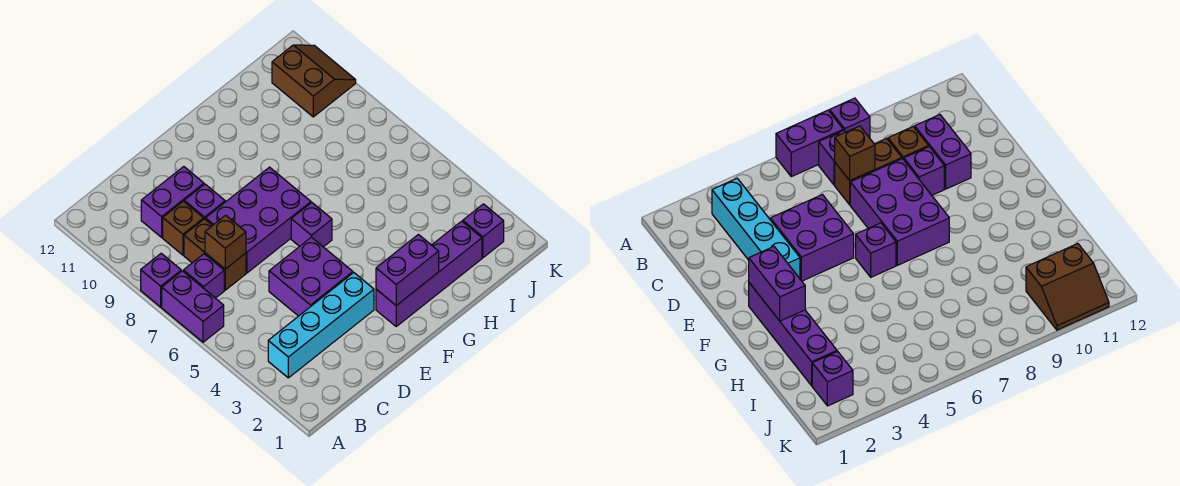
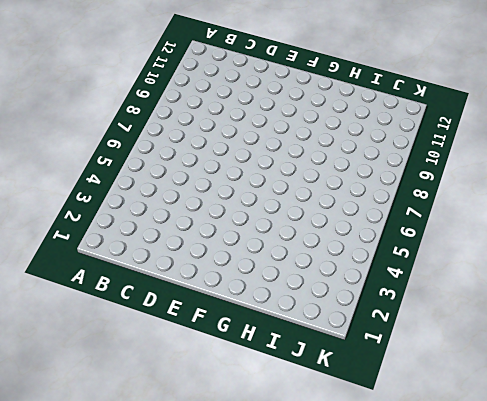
none -> purple 1x2 brick [162,271,224,342]
none -> purple 1x1 brick [141,253,181,307]
none -> cyan 1x4 brick [268,273,374,378]

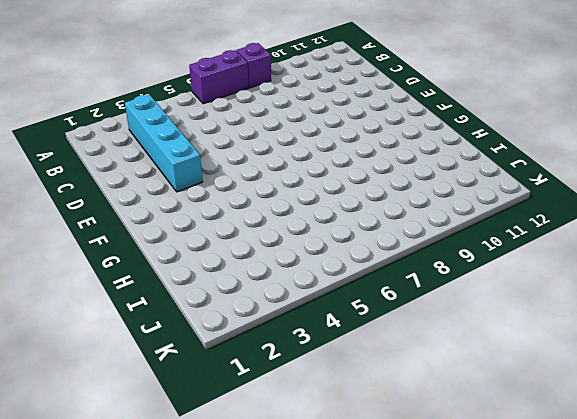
none -> purple 1x1 brick [183,254,224,298]
none -> brown 1x2 brick [184,219,246,290]
none -> brown 1x1 brick [163,201,203,255]

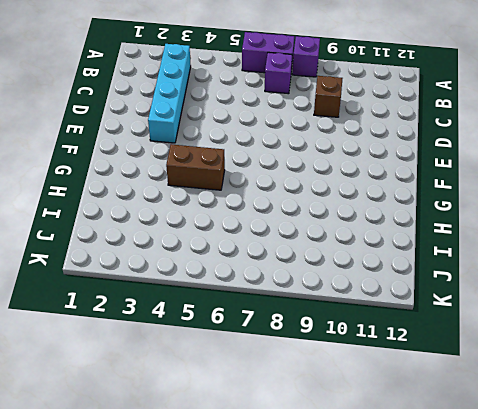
brown 1x2 brick [166,144,225,190] -> brown 1x2 brick moved to [184,219,246,290]
none -> purple 1x2 brick [141,167,204,237]
none -> purple 2x2 brick [269,237,353,316]
none -> purple 2x3 brick [206,167,311,273]

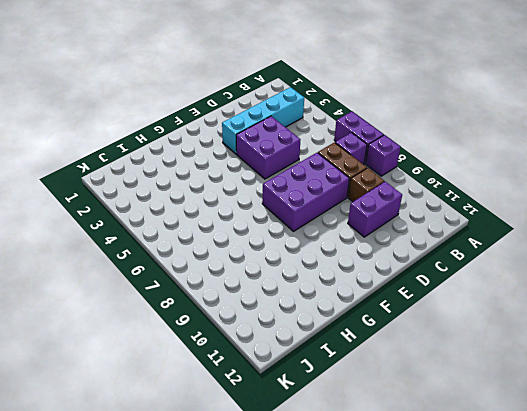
none -> purple 1x1 brick [184,184,225,220]
none -> purple 1x4 brick [376,221,482,326]
none -> purple 1x1 brick [291,203,332,247]

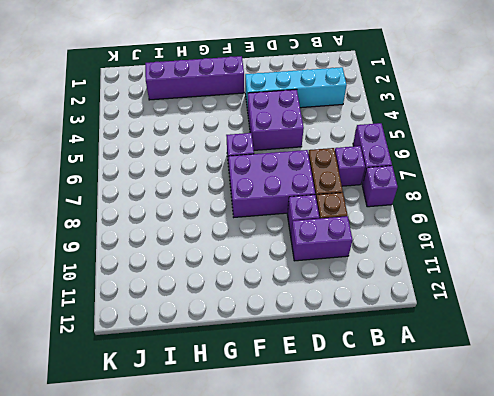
none -> purple 1x1 brick [463,204,504,258]
none -> brown 2x2 slope [272,45,356,117]
none -> brown 1x1 brick [205,215,246,269]

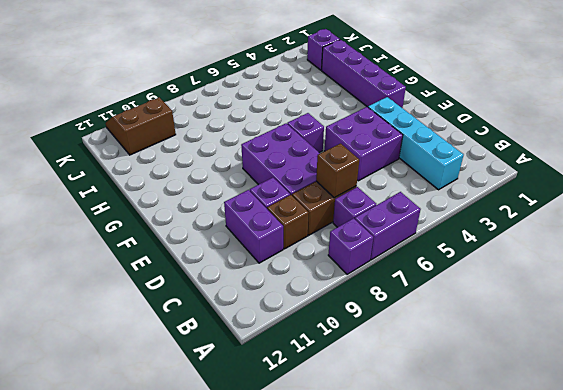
none -> purple 1x2 brick [376,234,439,305]

